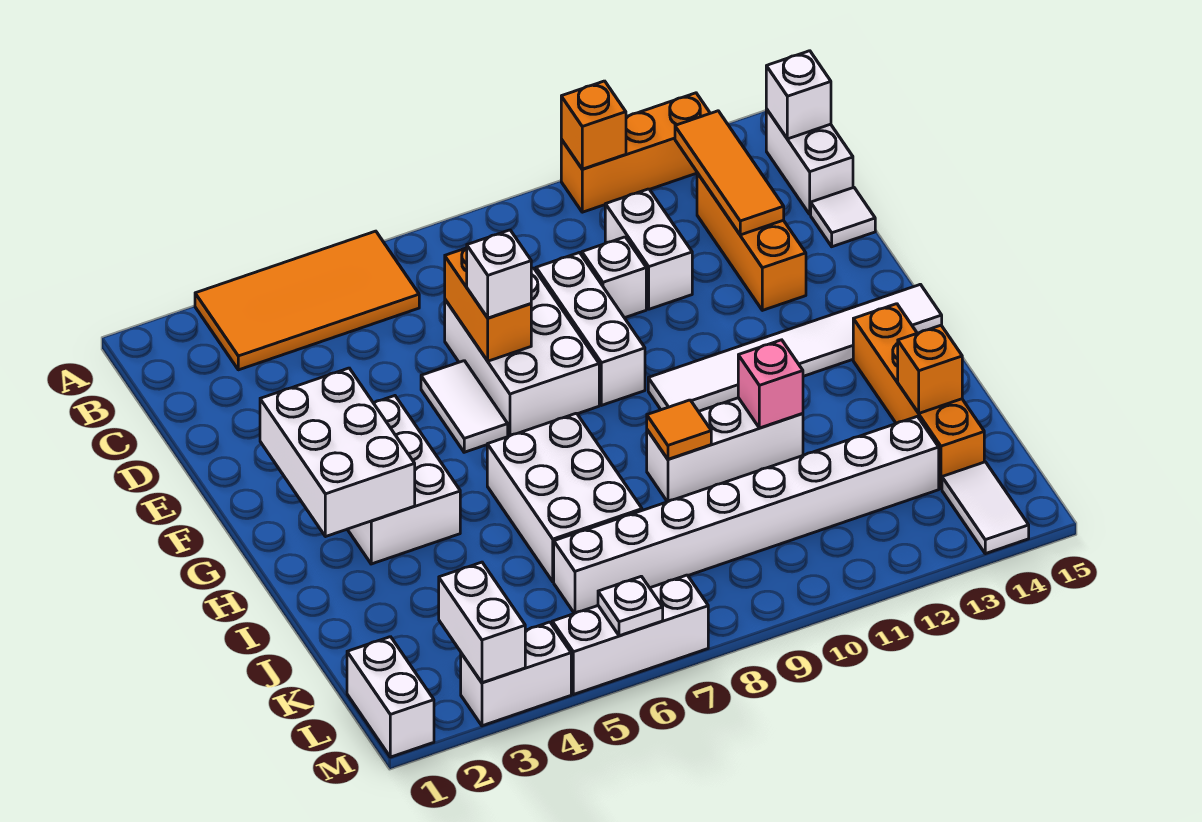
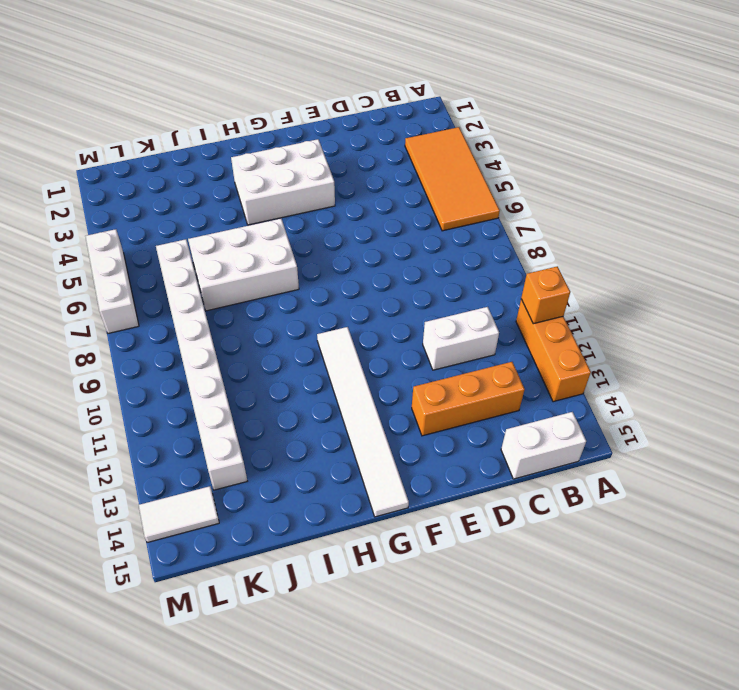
none -> white 2x3 brick [445,268,599,436]
none -> white 1x3 brick [536,253,645,405]
none -> white 1x1 brick [582,237,646,318]
none -> white 1x1 tile [811,188,875,247]

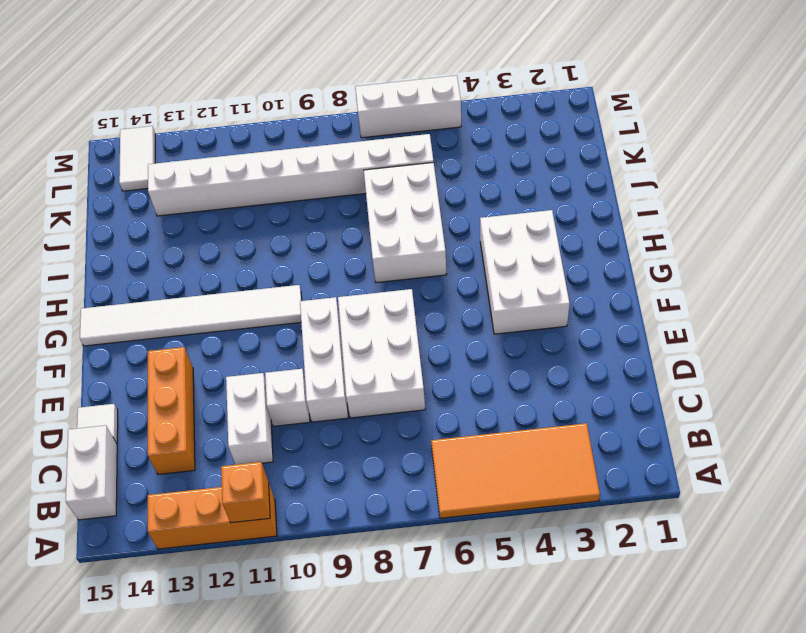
none -> white 1x2 tile [421,361,508,452]
none -> orange 1x4 brick [853,304,984,489]
none -> white 1x3 brick [647,398,803,502]
none -> white 1x2 brick [347,637,434,757]

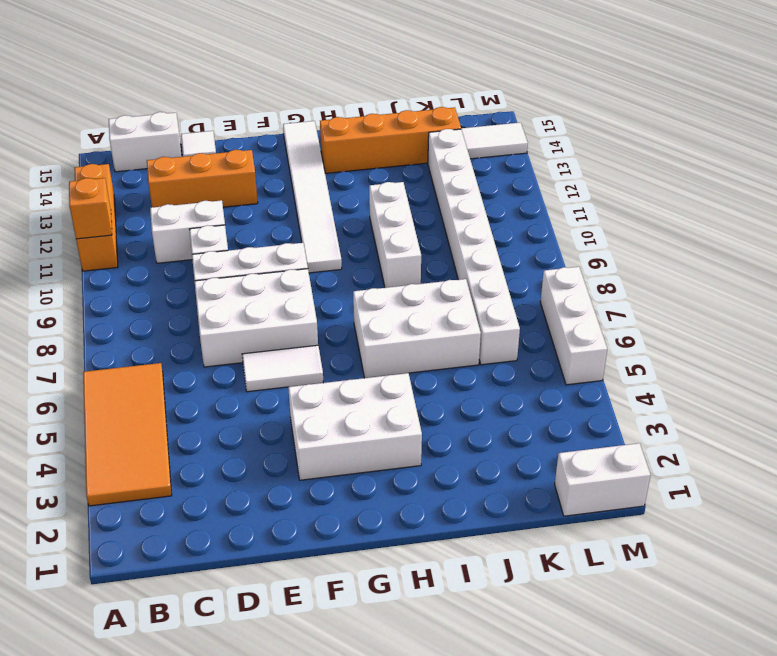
none -> white 1x2 brick [461,622,571,726]
none -> orange 1x3 tile [675,111,784,235]
none -> white 1x1 brick [766,51,831,139]
none -> orange 1x2 brick [445,248,531,361]

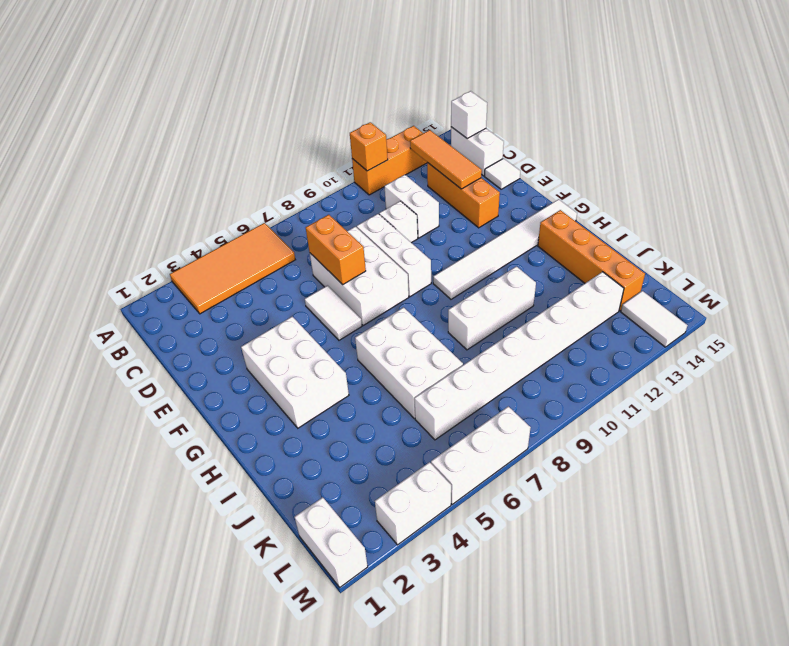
none -> white 2x3 brick [260,368,415,537]
none -> orange 1x1 tile [647,400,711,459]
none -> pink 1x1 brick [738,340,803,428]
none -> orange 1x1 brick [898,325,962,413]

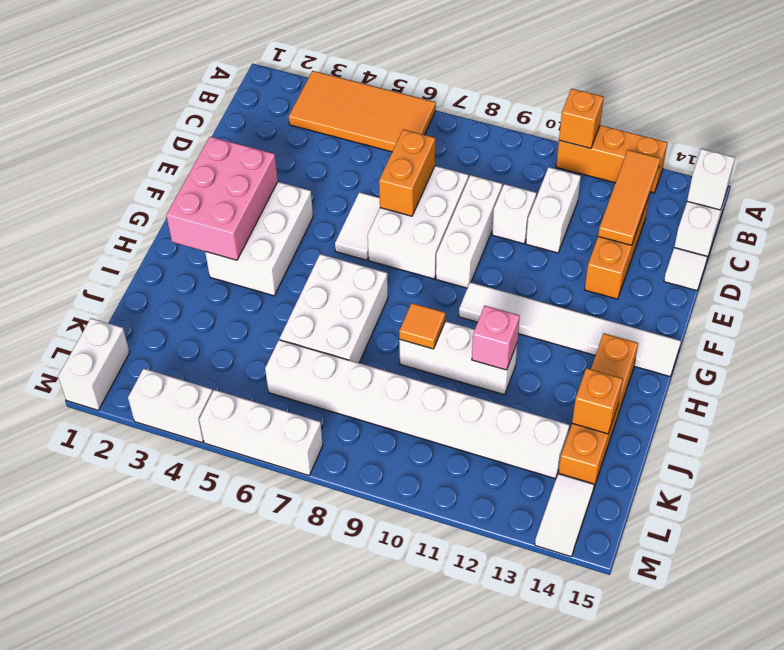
pink 2x3 brick [166,137,278,260] -> white 2x3 brick [260,368,415,537]
none -> white 1x2 brick [439,562,525,683]
none -> white 1x1 plate [598,576,663,636]
none -> white 1x1 brick [467,230,531,318]

